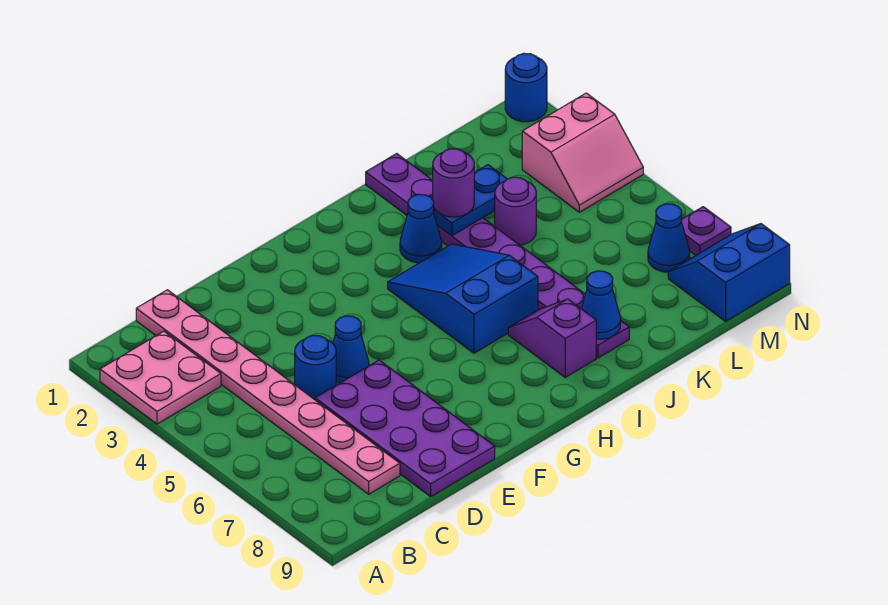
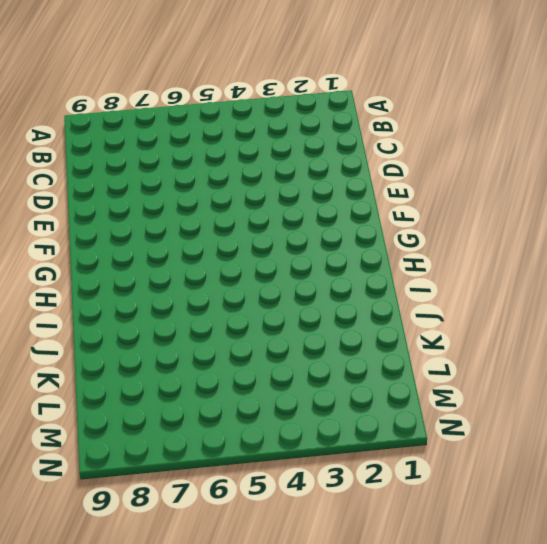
none -> pink 2x2 plate [100,331,221,424]
none -> pink 1x8 plate [136,290,400,494]
none -> blue 1x1 round brick [295,335,336,400]

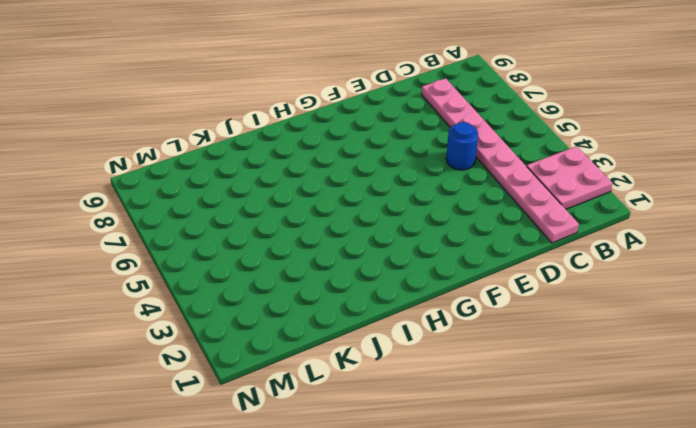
none -> purple 2x4 plate [315,360,495,496]
none -> blue 1x1 cone [333,316,369,383]
none -> blue 2x3 slope [388,244,538,353]

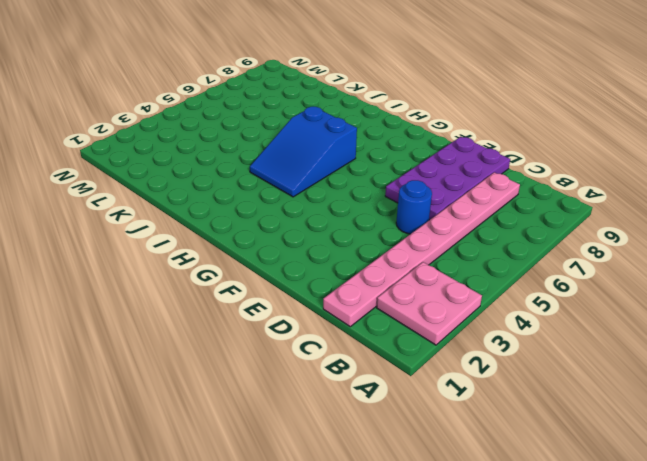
none -> blue 1x1 cone [333,316,369,383]
none -> blue 1x1 cone [400,194,442,263]
none -> purple 1x2 slope [508,299,596,377]

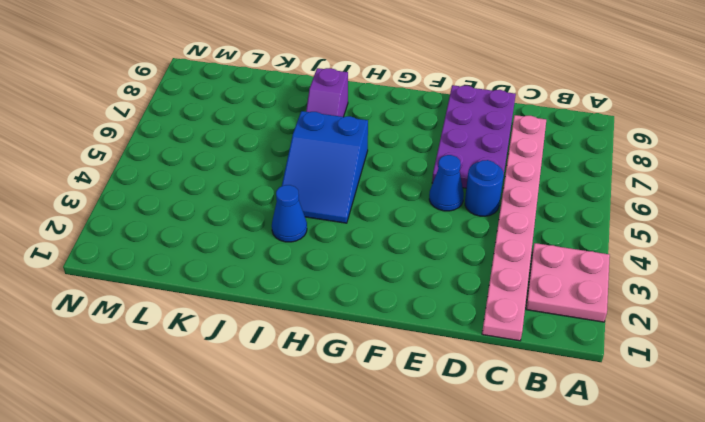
none -> purple 1x8 plate [366,154,629,358]
none -> purple 1x1 round brick [495,177,536,245]
none -> pink 2x2 slope [522,93,643,212]

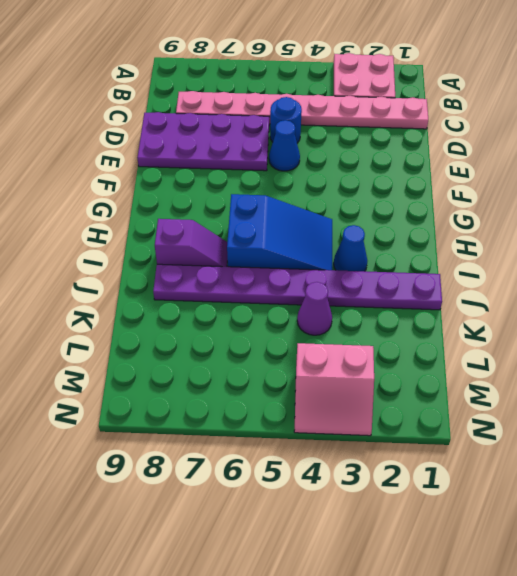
purple 1x1 cone [297,282,332,335] -> purple 1x1 round brick [495,177,536,245]
pink 2x2 slope [294,343,374,436] -> pink 2x2 slope turned to [522,93,643,212]
none -> blue 1x1 cone [648,204,690,272]
none -> blue 2x2 slope [668,224,790,321]
none -> blue 1x1 round brick [505,53,547,122]

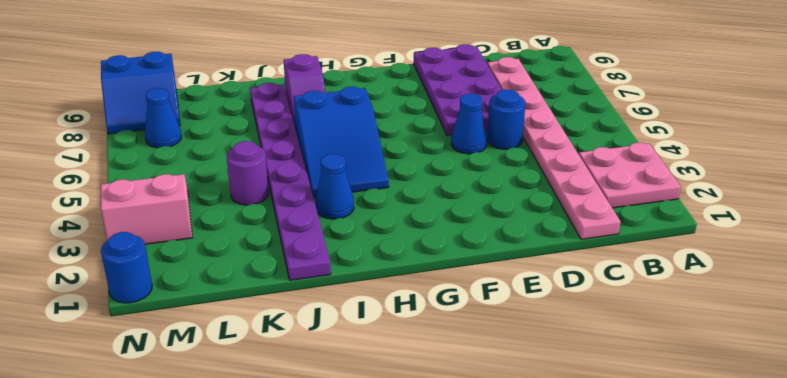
none -> purple 1x1 plate [681,207,731,255]
none -> blue 1x2 plate [432,165,507,236]
none -> blue 1x1 cone [581,271,621,339]

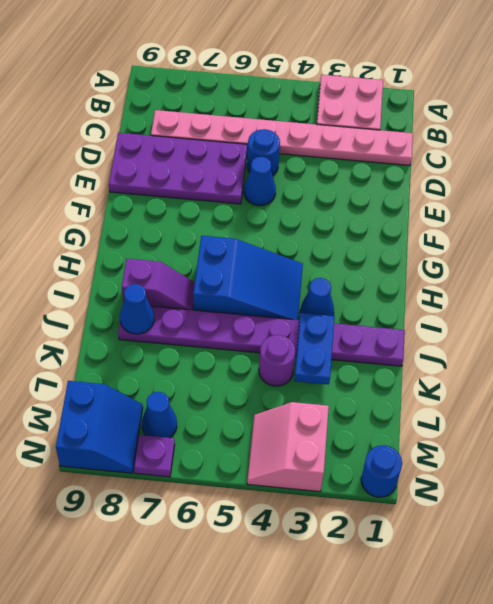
none -> purple 1x1 round brick [433,149,474,217]

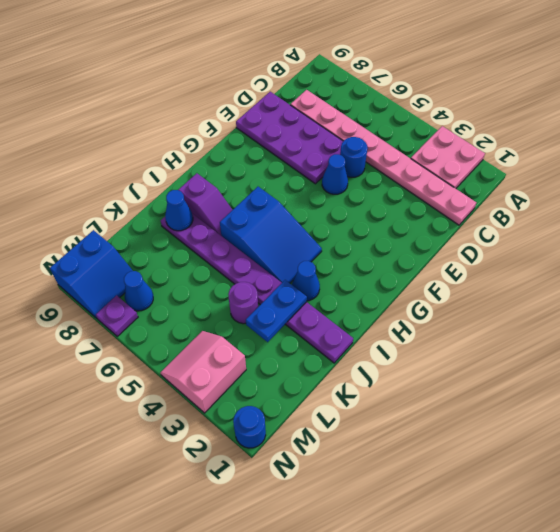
none -> purple 1x1 round brick [433,149,474,217]

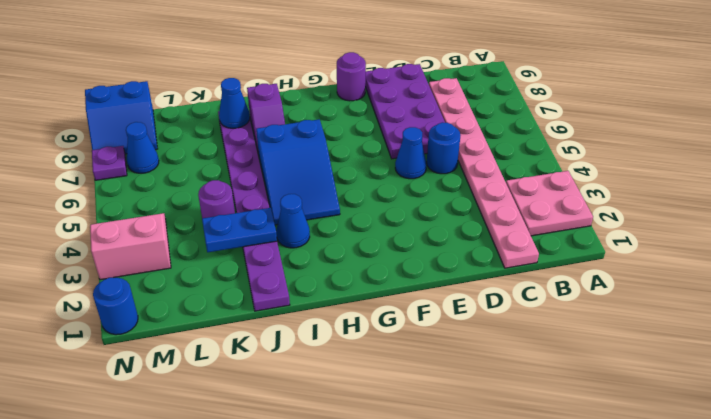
purple 1x1 round brick [337,52,366,101] -> purple 1x1 round brick moved to [433,149,474,217]

